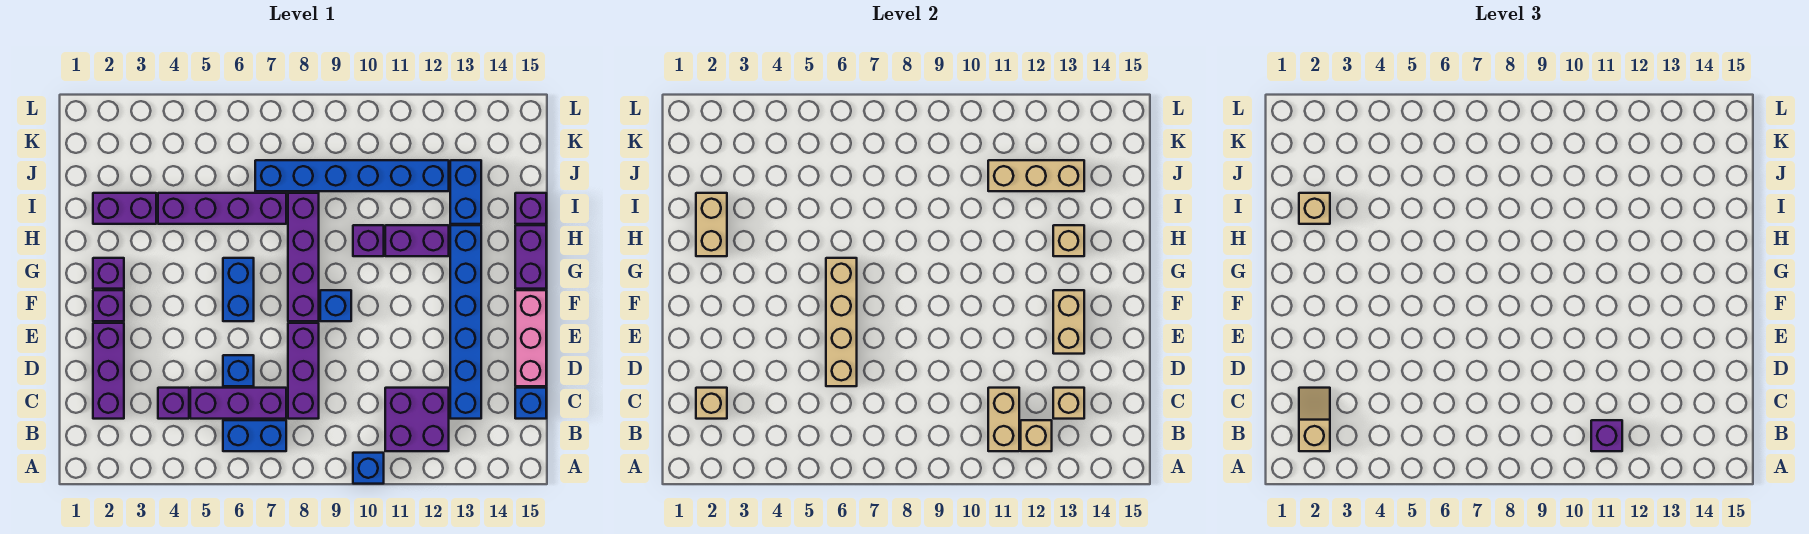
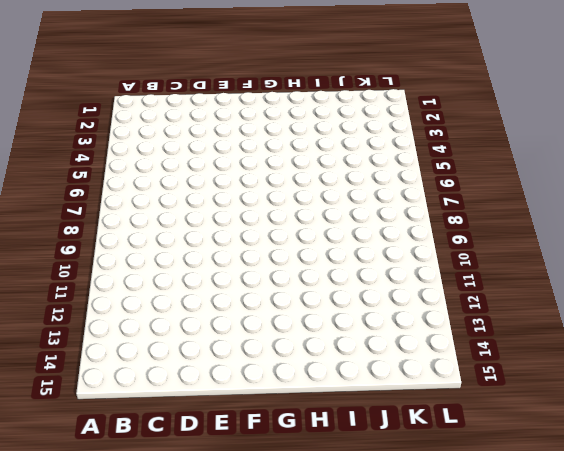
none -> blue 1x1 brick [353,453,384,484]
none -> blue 1x2 brick [223,420,286,451]
none -> purple 2x2 brick [385,388,449,451]
none -> purple 1x3 brick [93,323,124,419]

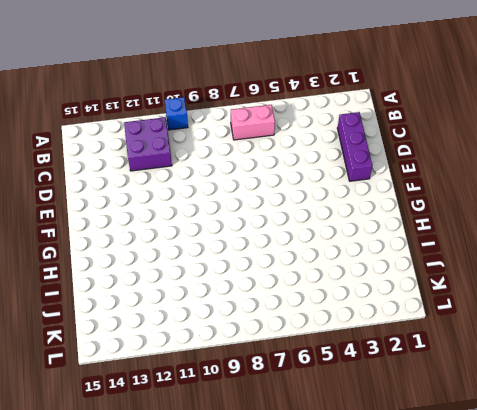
pink 1x2 brick [231,105,275,140] -> blue 1x2 brick [223,420,286,451]
none -> purple 1x1 brick [158,388,189,419]
none -> purple 1x3 brick [190,388,286,419]
none -> purple 1x3 brick [288,323,319,419]
none -> blue 1x6 brick [450,225,481,419]

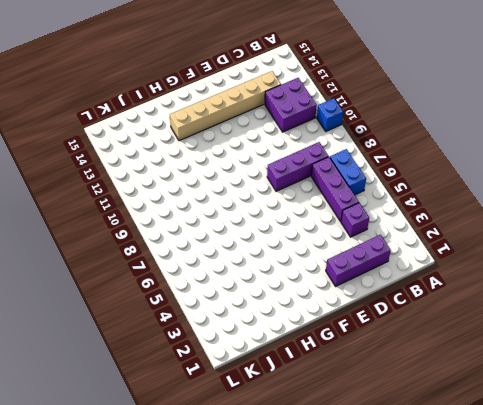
tan 1x6 brick [170,71,281,141] -> blue 1x6 brick [450,225,481,419]
none -> blue 1x1 brick [515,388,546,419]
none -> blue 1x1 brick [223,355,254,386]
none -> pink 1x3 brick [515,290,546,386]
none -> purple 1x1 brick [93,290,124,321]

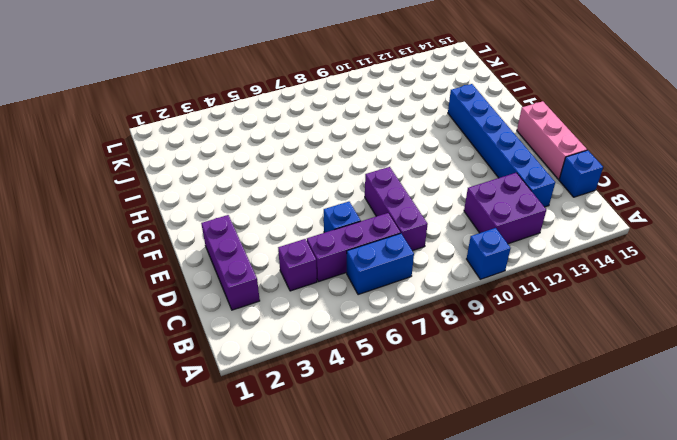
none -> purple 1x1 brick [93,290,124,321]
none -> blue 1x2 brick [223,258,254,321]
none -> purple 1x4 brick [288,193,319,321]
none -> blue 1x1 brick [320,290,351,321]

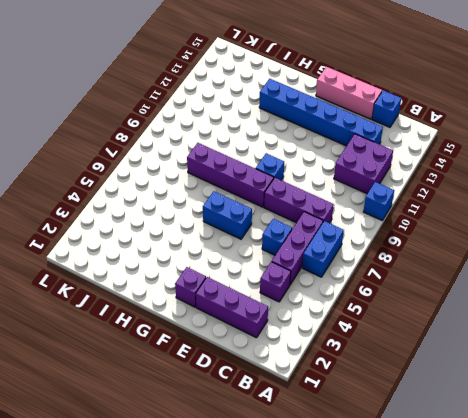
none -> purple 1x1 brick [93,258,124,289]
none -> purple 1x2 brick [515,225,546,289]
none -> purple 1x1 brick [353,225,384,256]
none -> purple 1x2 brick [385,225,449,256]

